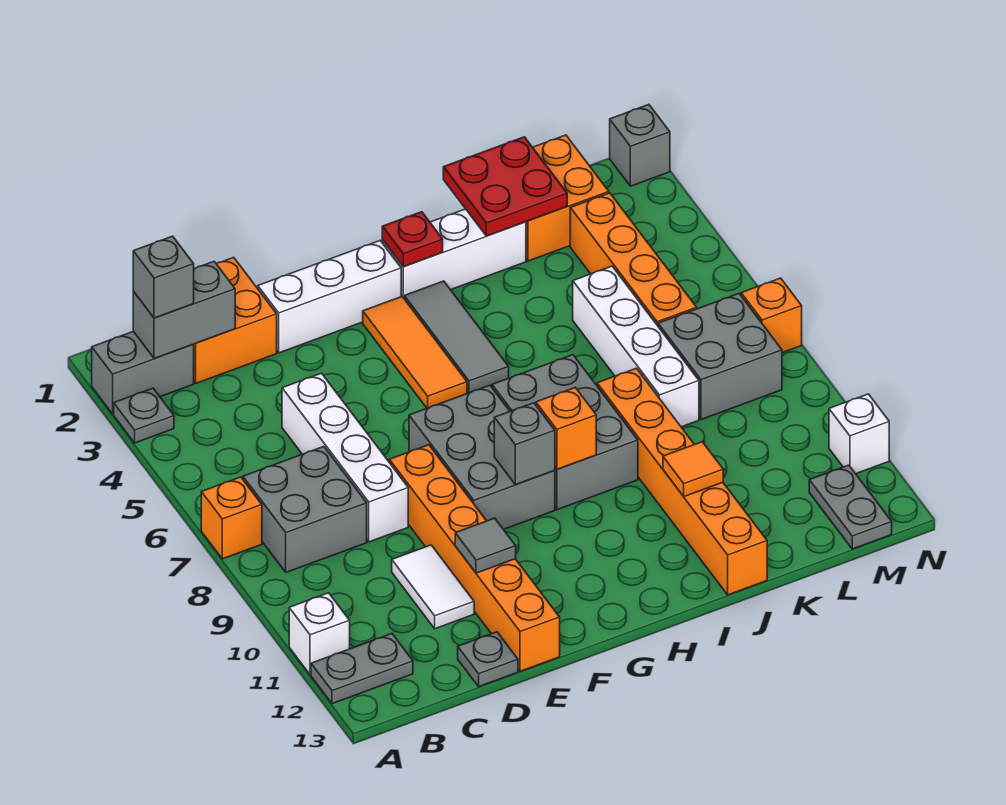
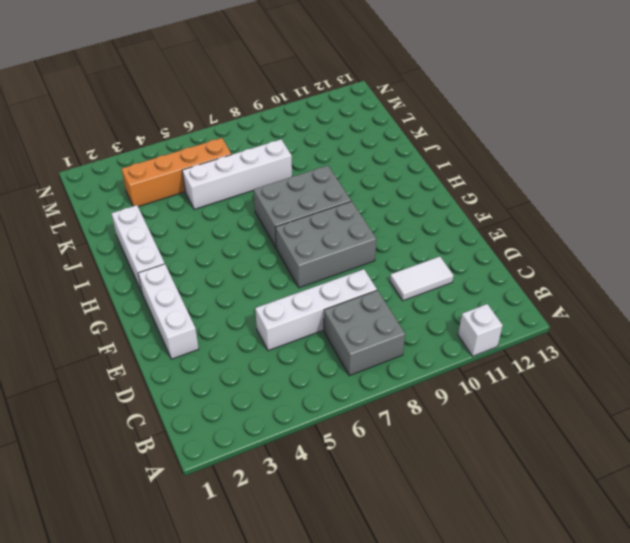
none -> grey 1x2 brick [92,331,194,414]
none -> grey 1x1 plate [114,388,174,443]
none -> orange 1x1 brick [201,477,262,559]
none -> grey 1x2 plate [311,634,413,704]

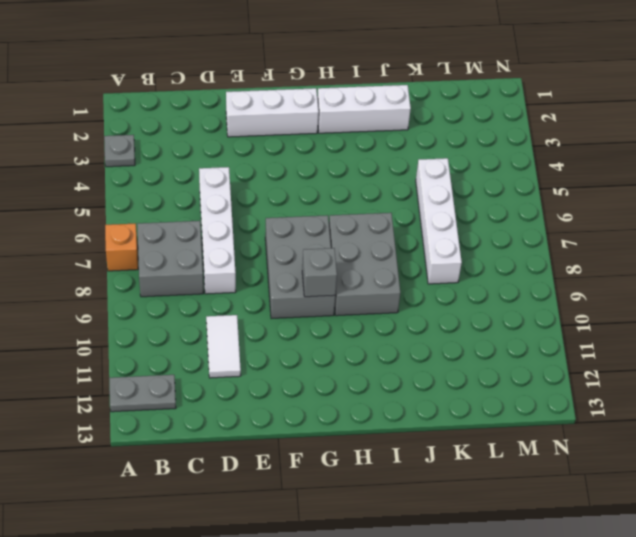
none -> grey 1x2 brick [92,331,194,414]
none -> white 1x1 brick [289,593,350,675]
none -> orange 2x2 brick [193,257,277,383]
none -> grey 1x1 plate [458,632,518,687]

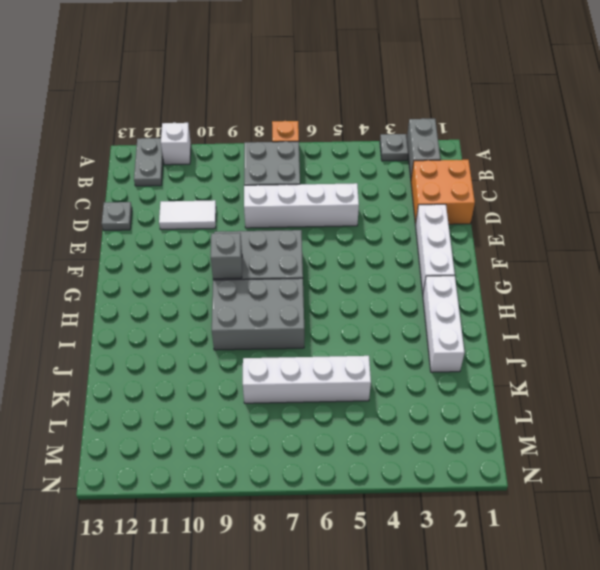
none -> orange 1x6 brick [389,445,560,671]
none -> orange 1x3 tile [363,296,467,408]
none -> grey 1x3 tile [404,281,509,393]
none -> orange 1x6 brick [597,368,767,595]

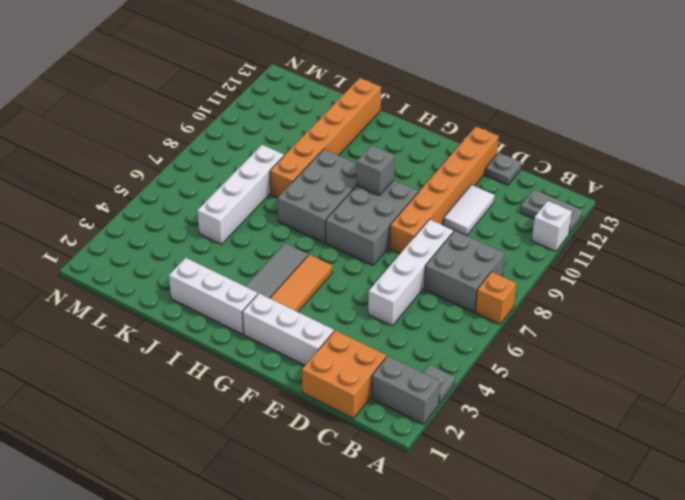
none -> orange 2x2 brick [526,135,609,261]
none -> orange 1x4 brick [570,193,697,326]
none -> grey 2x2 brick [658,294,782,420]
none -> grey 1x2 plate [809,465,892,549]

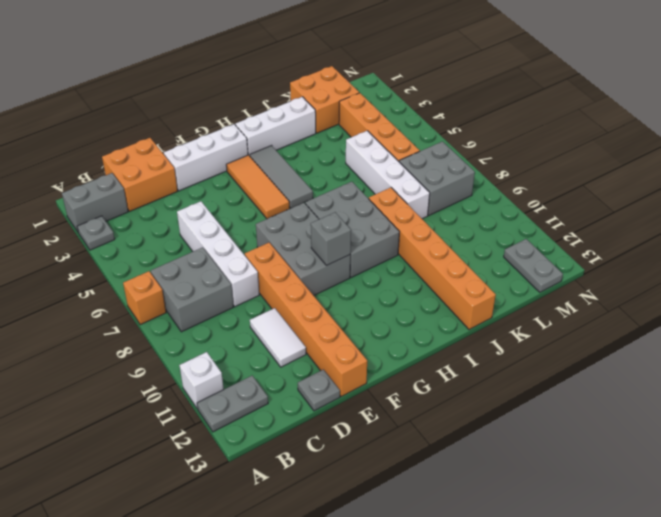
none -> grey 1x1 brick [610,105,670,186]
none -> orange 1x1 brick [741,278,802,353]
none -> white 1x1 brick [829,394,889,474]
none -> grey 1x2 brick [133,261,235,358]

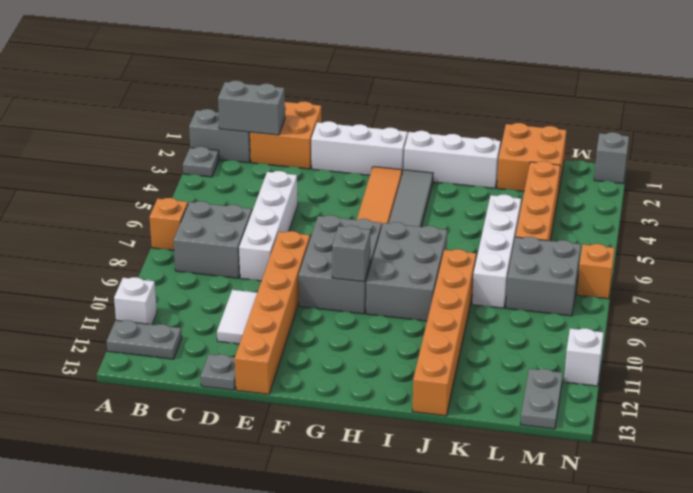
none -> grey 1x1 tile [455,518,516,573]
none -> red 1x1 plate [382,212,443,267]
none -> orange 1x1 brick [536,387,596,469]
none -> red 2x2 plate [443,137,567,236]

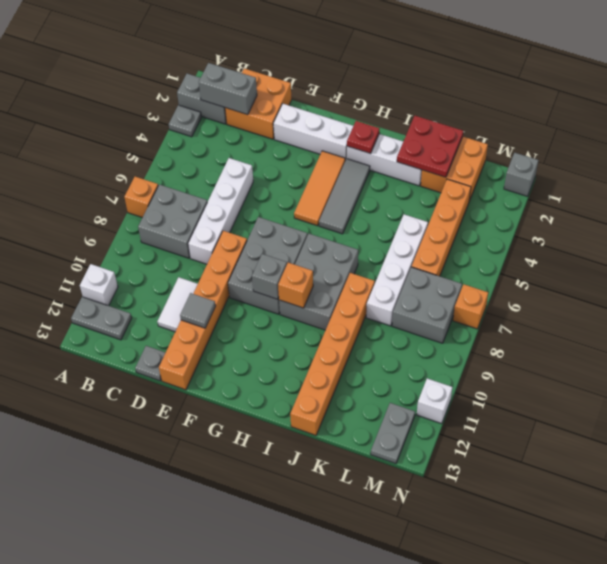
none -> orange 1x1 tile [663,442,723,497]
none -> grey 1x1 brick [133,236,194,318]

